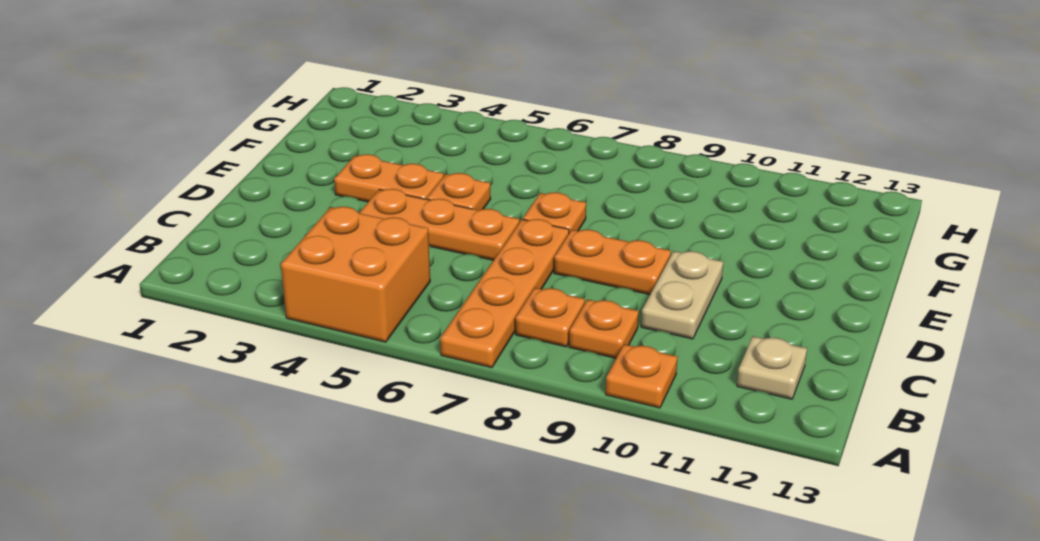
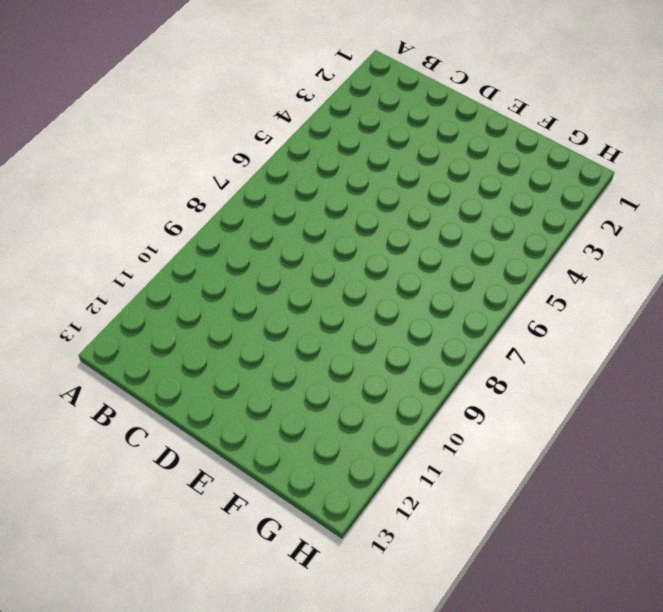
none -> orange 2x2 brick [281,207,430,342]
none -> orange 1x4 plate [440,219,569,368]
none -> orange 1x1 plate [606,344,677,408]

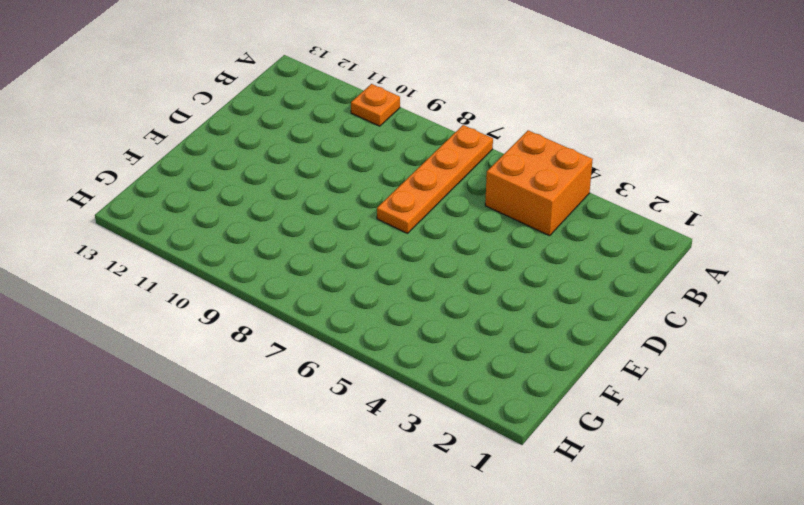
none -> orange 1x1 plate [516,288,585,347]
none -> orange 1x1 plate [569,299,639,358]
none -> tan 1x1 plate [737,336,807,399]

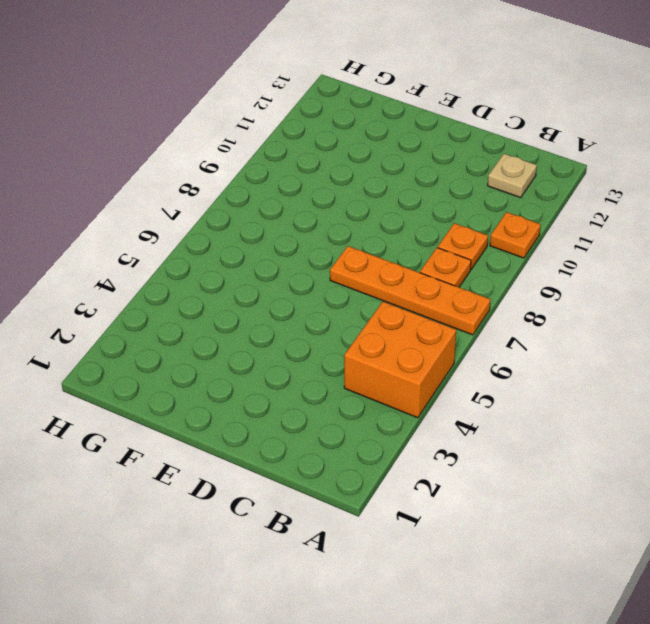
none -> tan 1x2 plate [641,251,723,339]
none -> orange 1x3 plate [359,189,520,260]
none -> orange 1x2 plate [554,230,671,295]

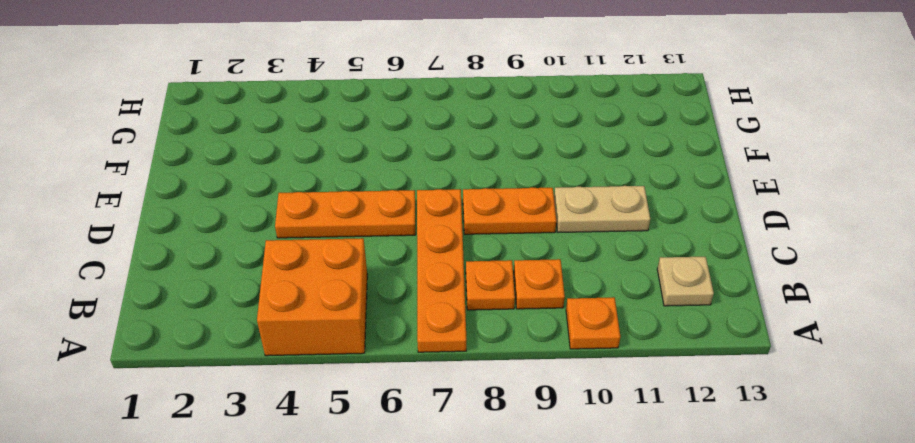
tan 1x2 plate [554,186,650,232] -> tan 1x2 plate turned to [641,251,723,339]
none -> orange 1x2 plate [334,154,444,202]
none -> orange 1x1 plate [427,173,491,210]
none -> orange 1x1 plate [523,192,586,233]

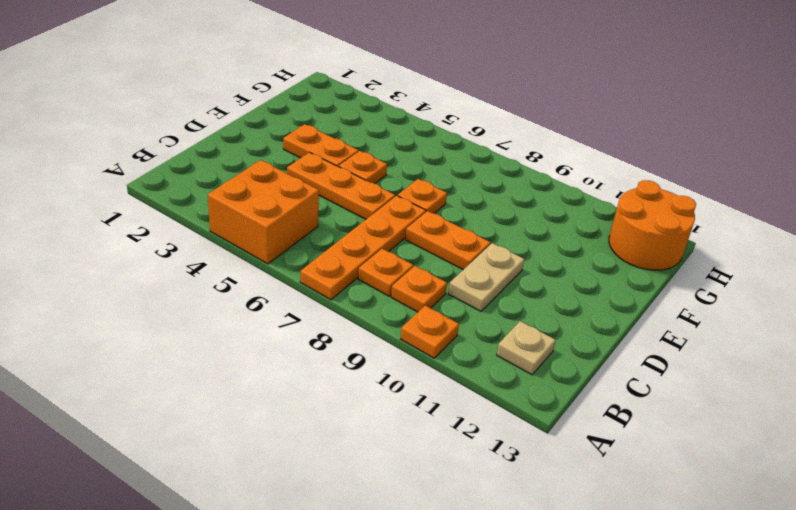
orange 2x2 round brick [609,180,696,270] -> none

